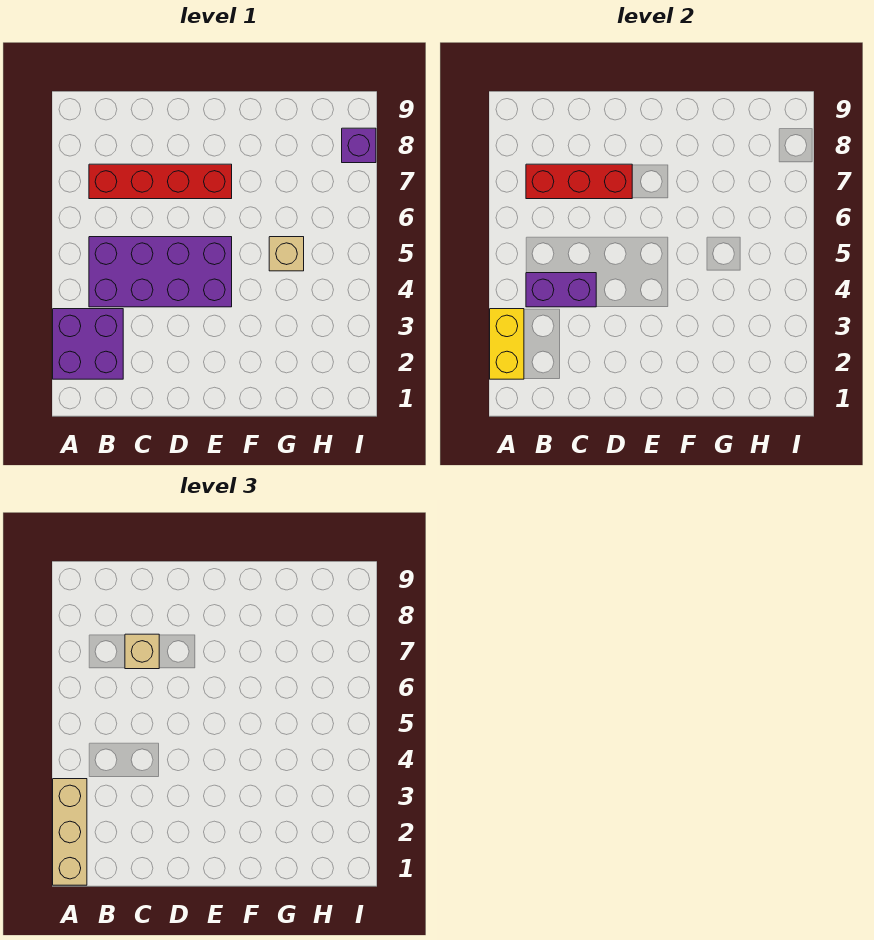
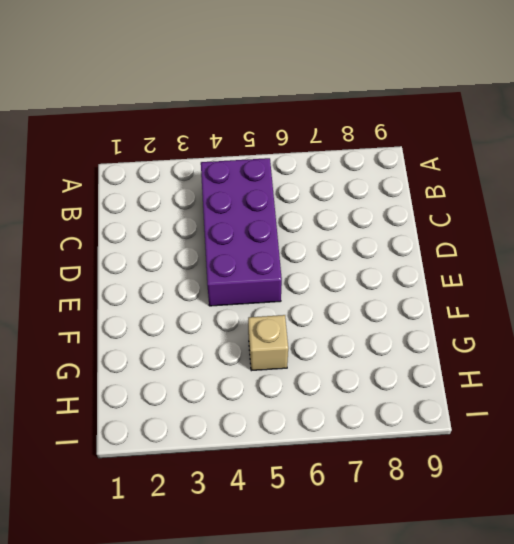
none -> purple 2x2 brick [53,309,123,379]
none -> red 1x4 brick [89,164,232,199]

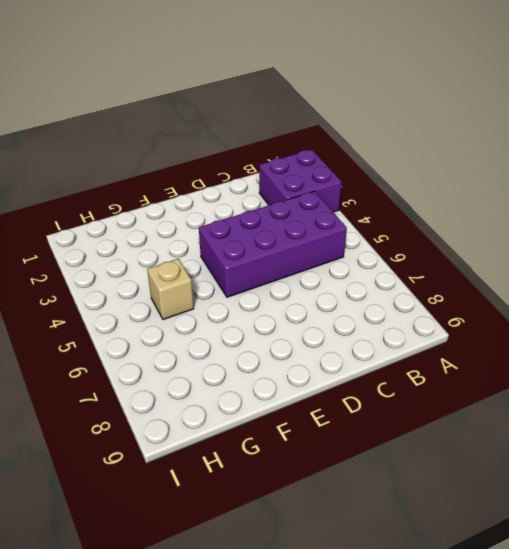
none -> red 1x4 brick [89,164,232,199]
none -> purple 1x1 brick [342,128,376,163]

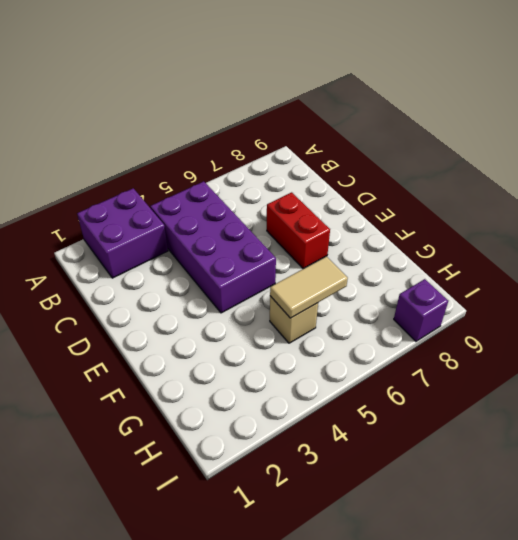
red 1x2 brick [267,192,330,269] -> red 1x4 brick [89,164,232,199]
tan 1x2 tile [270,256,348,318] -> none
none -> yellow 1x2 brick [490,309,524,379]
none -> purple 1x2 brick [526,273,596,307]

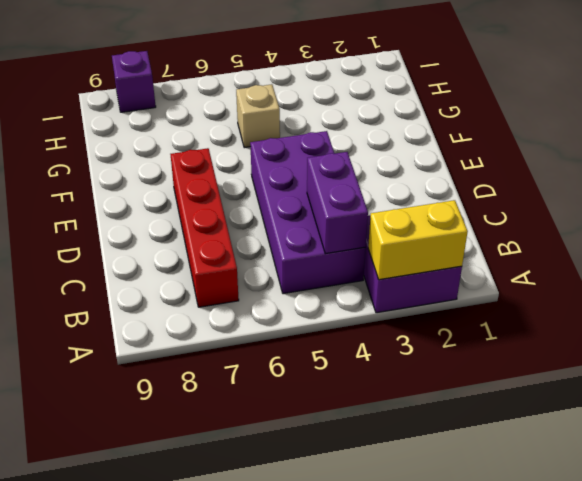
none -> red 1x3 brick [526,164,632,199]
none -> tan 1x3 brick [53,779,87,885]

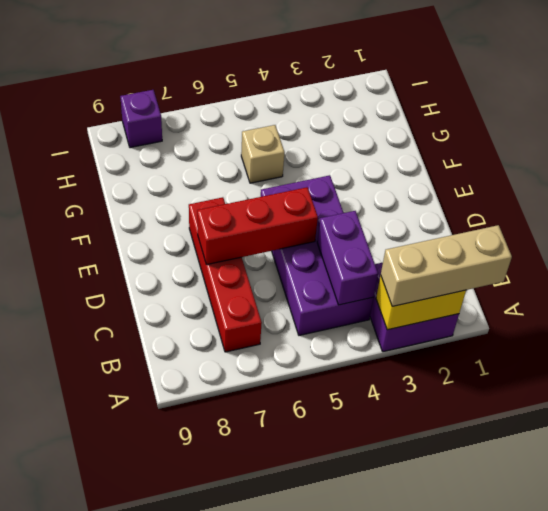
red 1x3 brick [197,187,318,265] -> red 1x3 brick turned to [526,164,632,199]
none -> tan 1x1 brick [125,634,159,669]

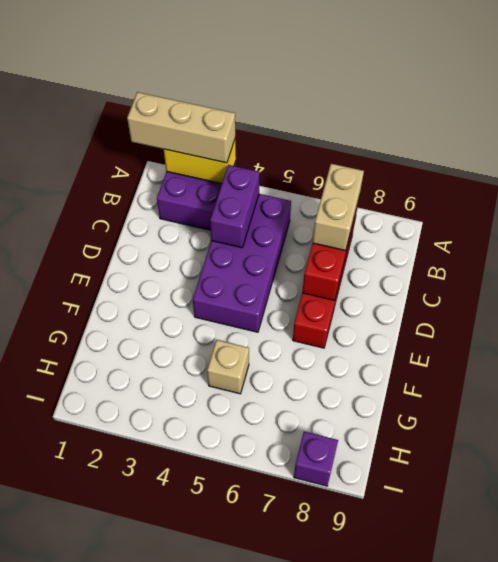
tan 1x2 brick [313,164,364,251] -> tan 1x1 brick [125,634,159,669]

